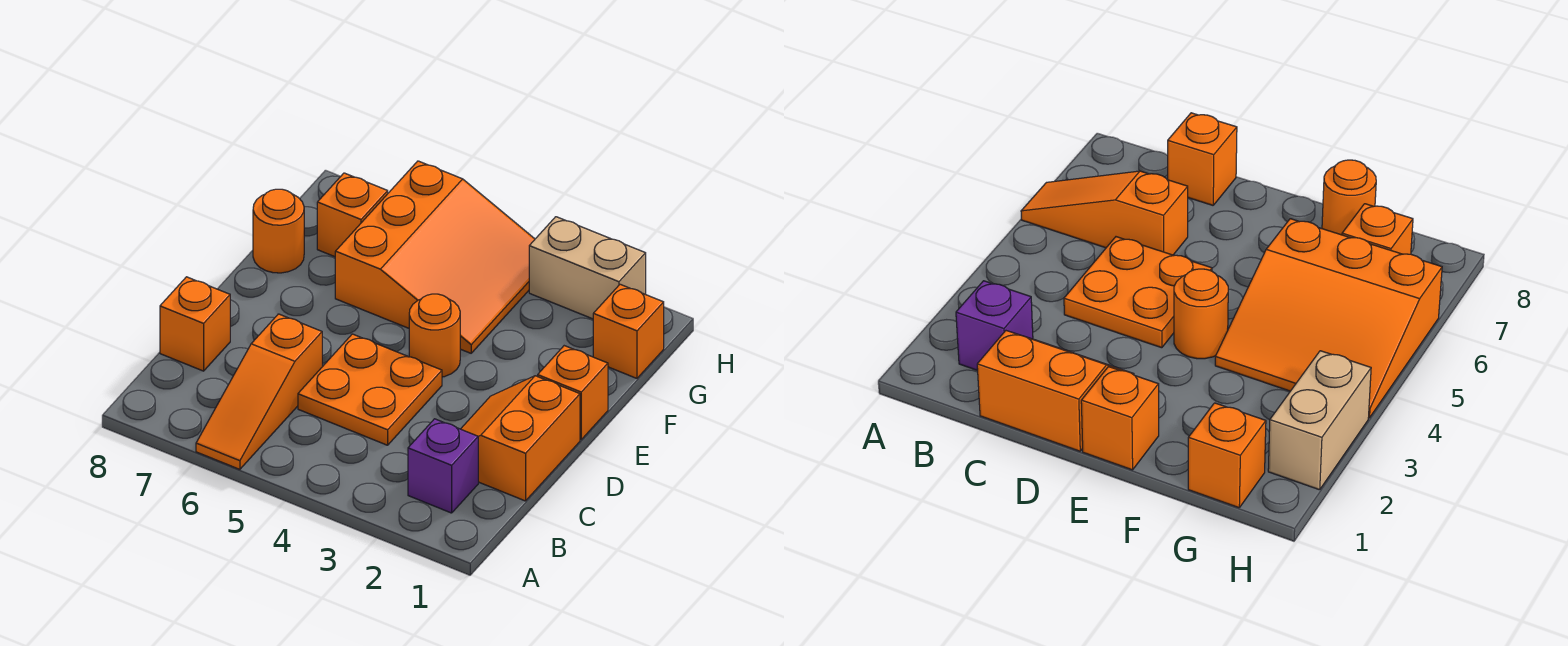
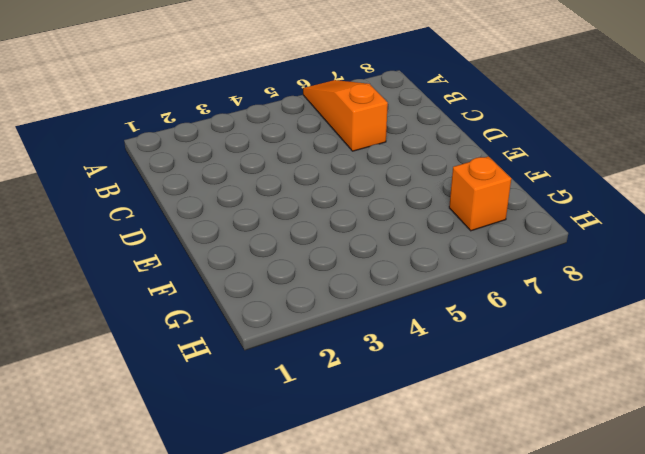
none -> purple 1x1 brick [408,419,478,513]
none -> orange 2x2 slope [461,376,580,501]
none -> orange 2x2 plate [298,334,442,445]

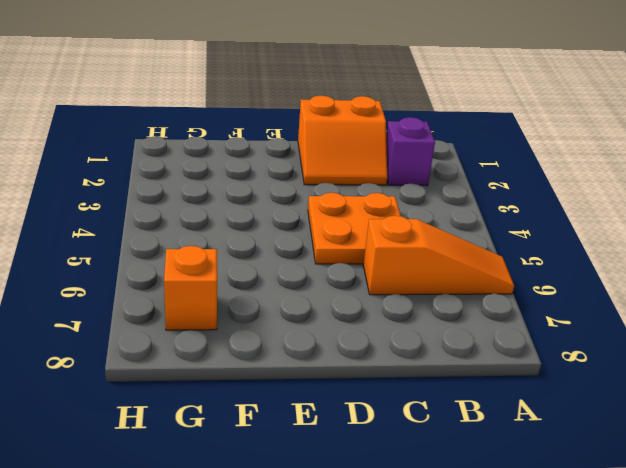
none -> orange 1x1 brick [160,277,230,371]
none -> orange 1x1 brick [538,346,608,440]
none -> orange 1x1 round brick [409,294,460,377]

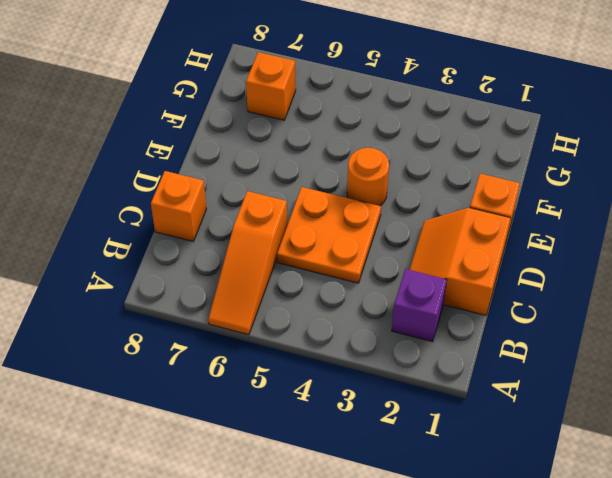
none -> orange 3x3 slope [335,161,535,353]
none -> orange 1x1 round brick [253,189,304,273]
none -> orange 1x1 brick [593,284,664,378]

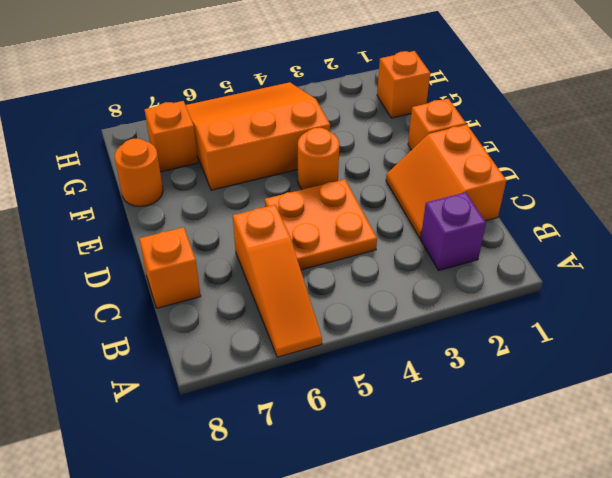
orange 3x3 slope [186,82,330,190] -> orange 3x3 slope turned to [335,161,535,353]
none -> tan 1x2 brick [529,217,646,319]

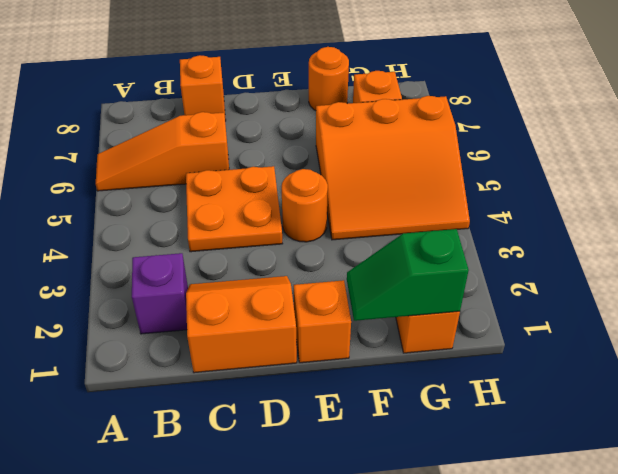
green 1x2 slope [347,229,469,321] -> none
none -> tan 1x2 brick [529,217,646,319]

